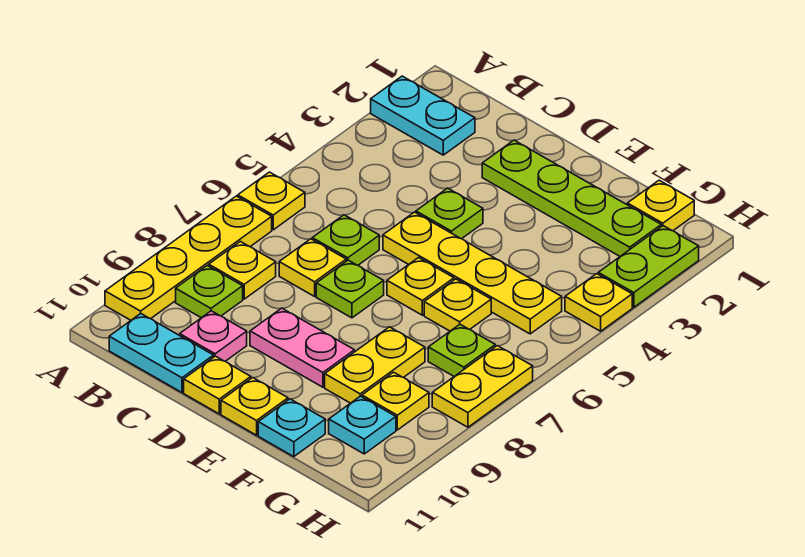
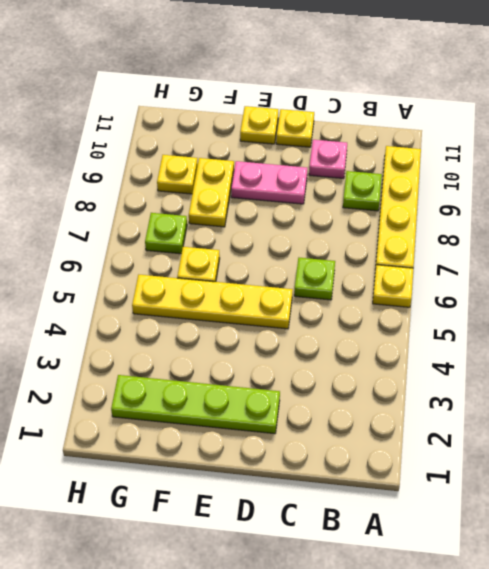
none -> cyan 1x2 plate [371,76,475,155]
none -> yellow 1x1 plate [209,241,276,299]
none -> cyan 1x2 plate [109,314,214,392]

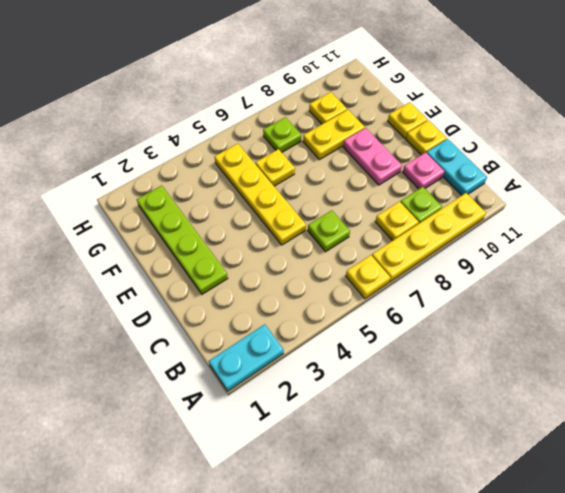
cyan 1x2 plate [209,324,284,391] -> cyan 1x2 plate turned to [371,76,475,155]
none -> yellow 1x1 plate [279,239,346,296]
none -> lime 1x1 plate [416,188,483,239]
none -> lime 1x1 plate [316,260,384,318]

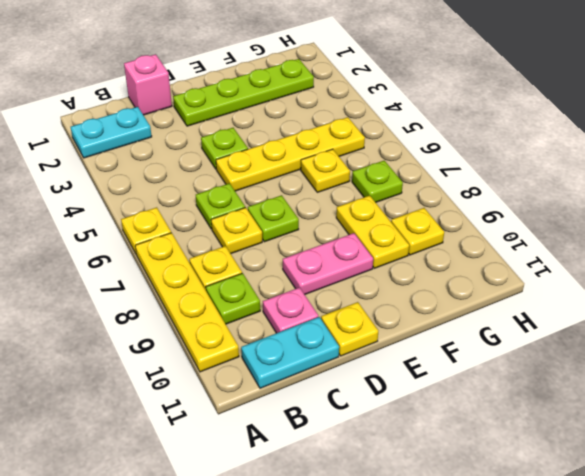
pink 1x1 brick [124,54,172,115] -> none
none -> yellow 1x1 plate [387,258,454,315]
none -> yellow 1x1 plate [221,378,288,435]
none -> cyan 1x1 plate [258,399,325,457]

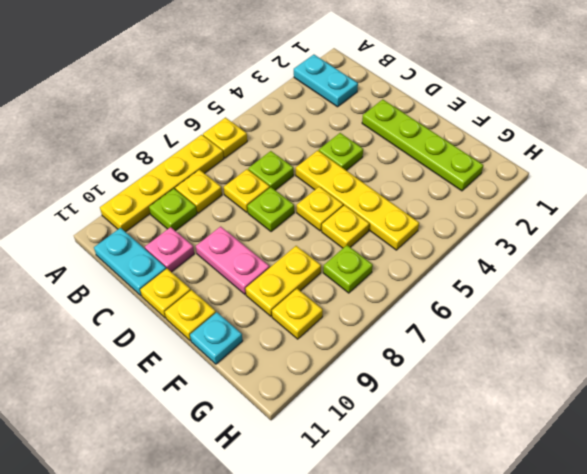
none -> yellow 1x1 plate [627,180,694,231]
none -> cyan 1x1 plate [329,396,396,454]
none -> lime 1x2 plate [598,226,699,307]

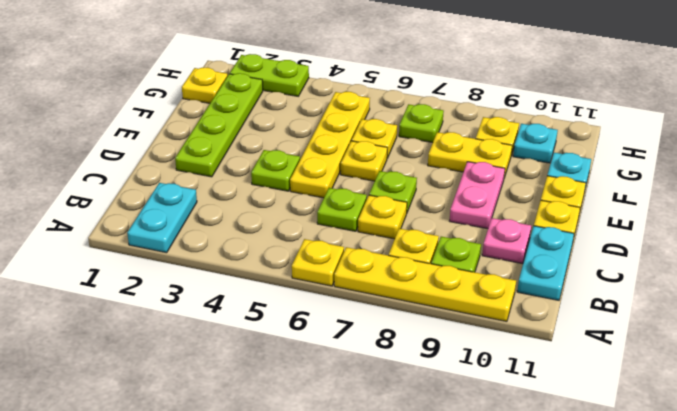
none -> yellow 1x1 plate [565,274,632,331]
none -> yellow 1x2 plate [432,346,533,427]

